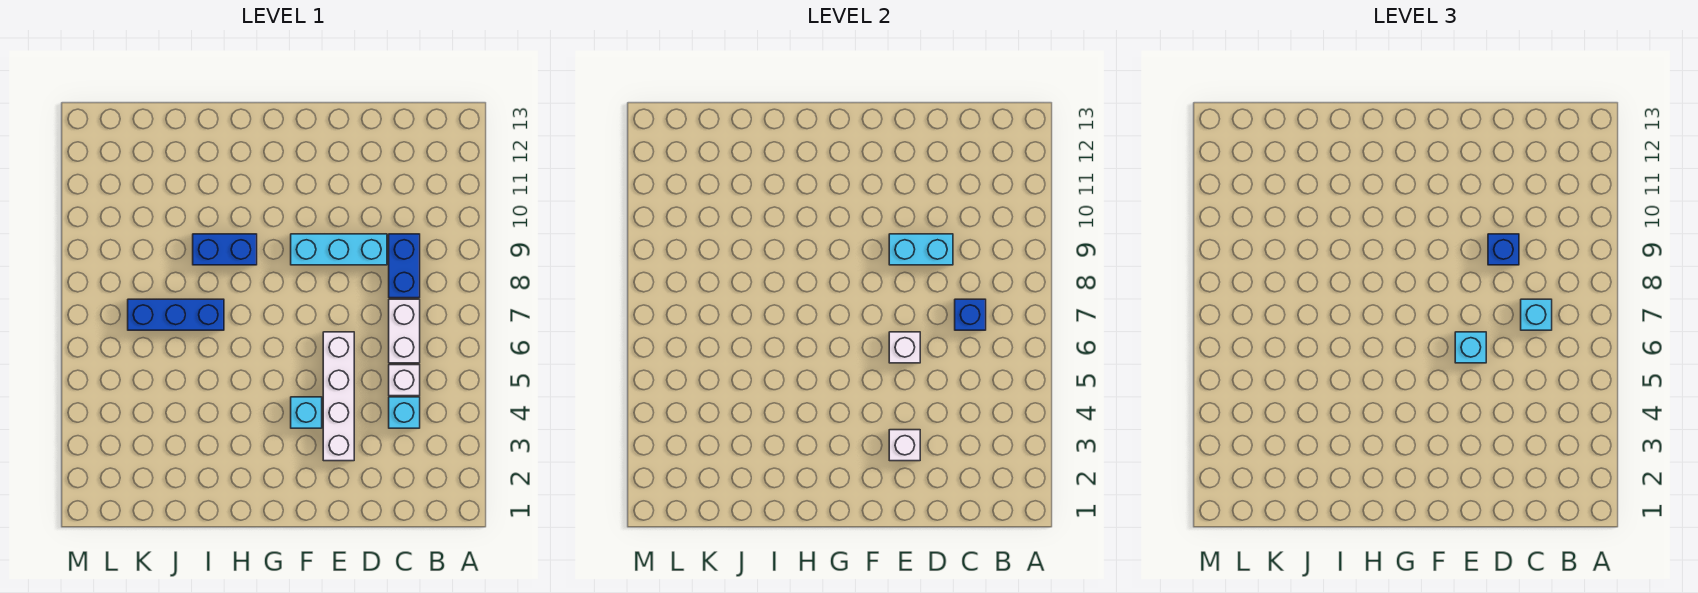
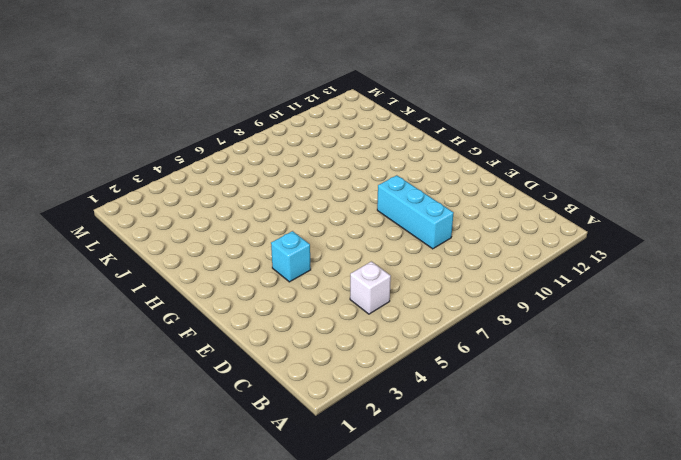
none -> cyan 1x1 brick [389,397,420,428]
none -> white 1x2 brick [389,299,420,363]
none -> blue 1x2 brick [389,234,420,298]

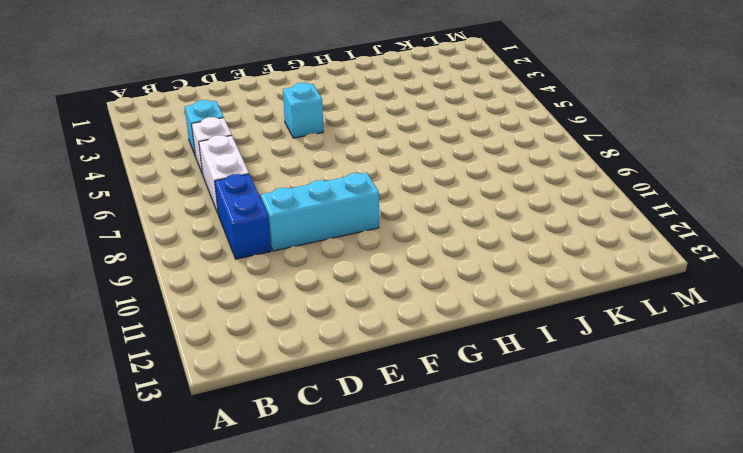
none -> white 1x4 brick [323,332,354,461]
none -> blue 1x2 brick [193,234,257,265]
none -> blue 1x3 brick [128,299,224,330]

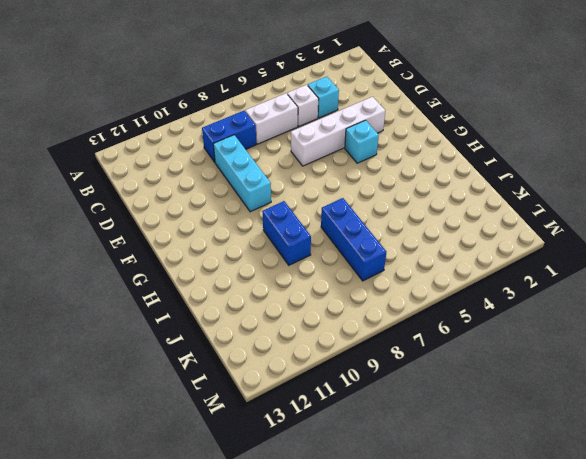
none -> blue 1x1 brick [955,299,986,330]
none -> cyan 1x2 brick [889,234,953,265]
none -> white 1x1 brick [889,430,920,461]

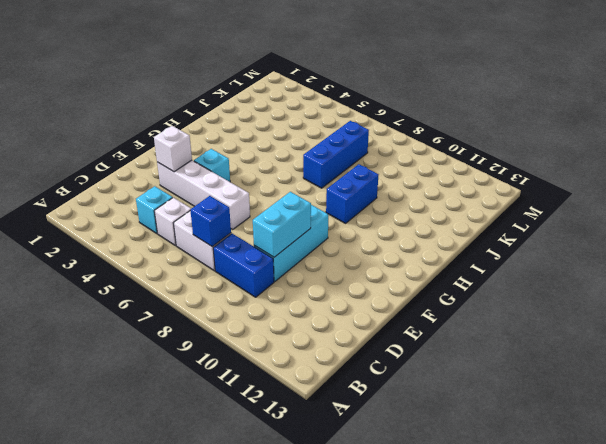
none -> white 1x1 brick [889,332,920,363]
none -> cyan 1x1 brick [1521,299,1552,330]
none -> blue 1x1 brick [1488,234,1519,265]

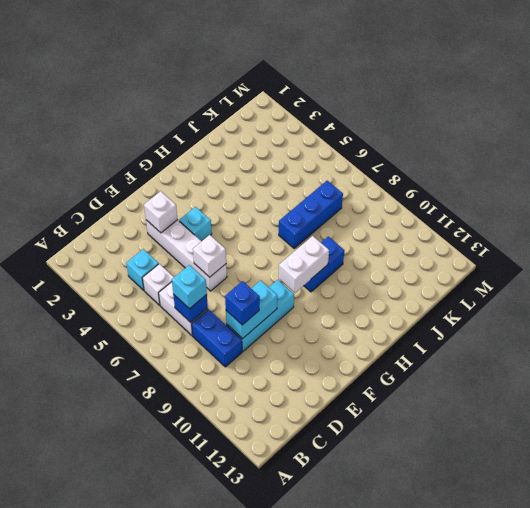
white 1x2 brick [279,236,329,293] -> none
none -> cyan 1x1 brick [1455,332,1486,363]

